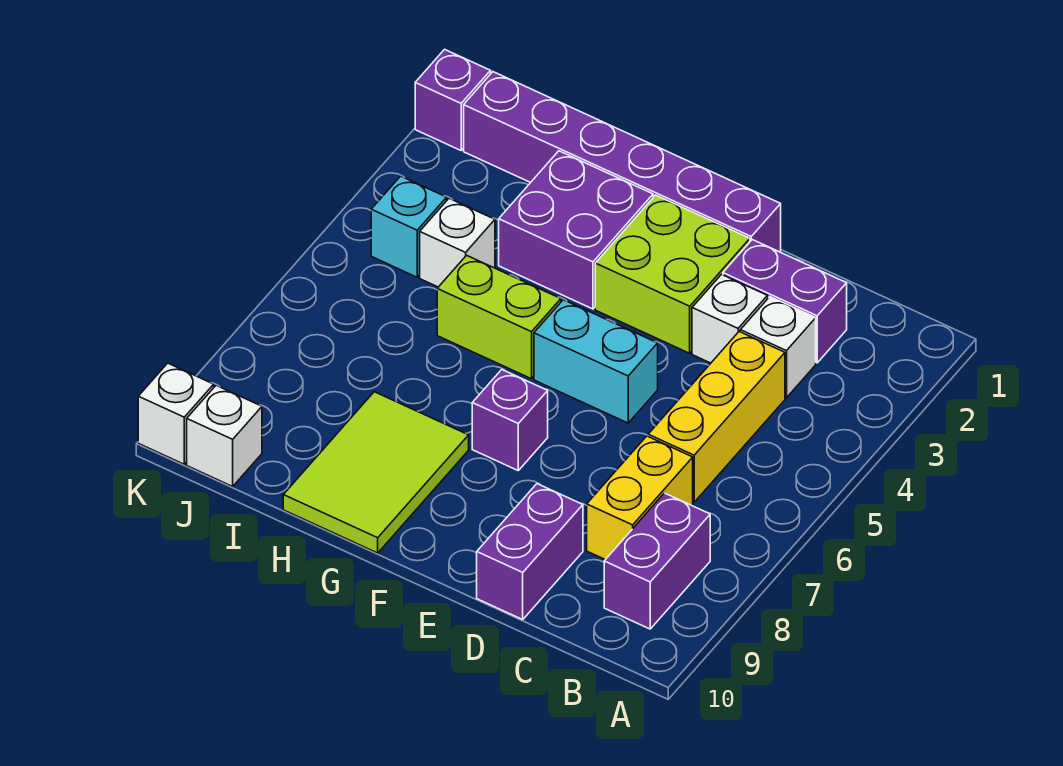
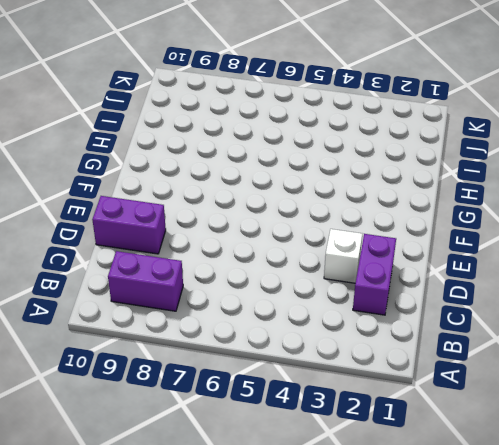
none -> white 1x1 brick [740,297,816,398]
none -> yellow 1x3 brick [648,332,785,502]
none -> yellow 1x2 brick [587,436,693,560]

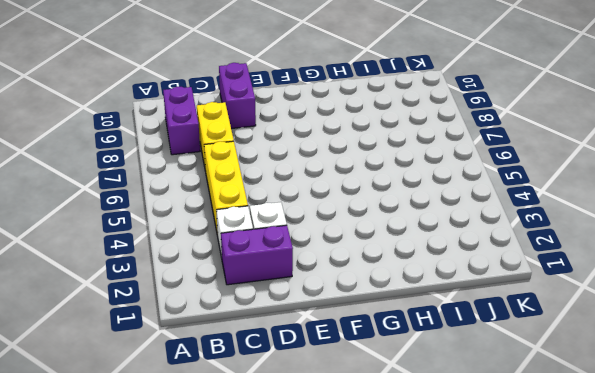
none -> purple 1x6 brick [464,72,781,252]
none -> lime 2x2 brick [595,195,750,353]
none -> cyan 1x2 brick [534,300,658,423]

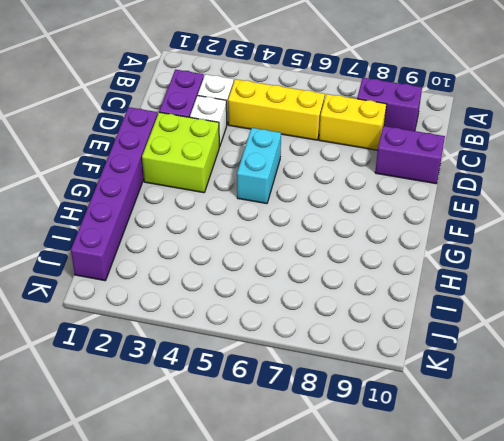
none -> purple 1x1 brick [472,370,548,470]
none -> purple 2x2 brick [499,151,653,309]
none -> lime 1x2 brick [437,255,561,379]

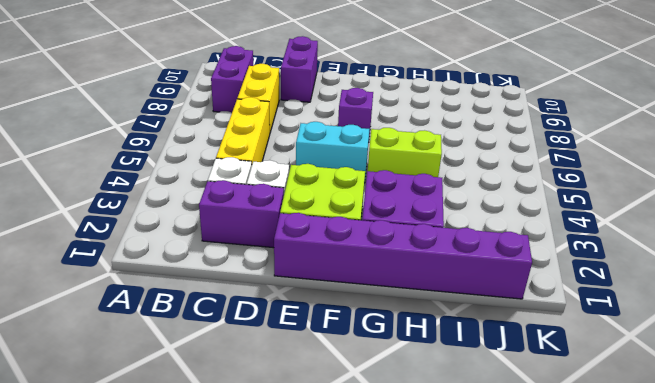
none -> lime 2x3 tile [283,392,469,553]
none -> white 1x1 brick [420,199,495,287]
none -> cyan 1x1 brick [371,176,447,277]

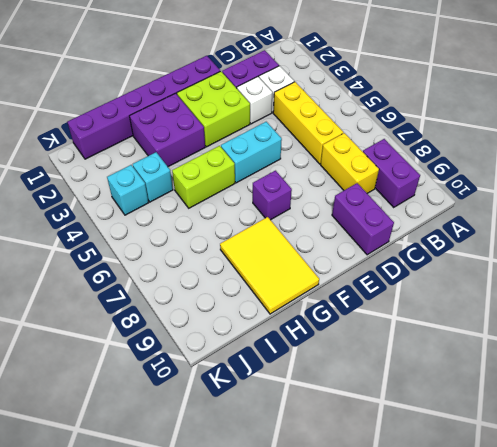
yellow 2x3 tile [220,217,319,314] -> lime 2x3 tile [283,392,469,553]
cyan 1x1 brick [133,152,173,202] -> white 1x1 brick [420,199,495,287]
none -> white 1x1 brick [187,385,262,486]
none -> purple 1x1 brick [415,49,491,150]
none -> white 1x1 brick [138,363,214,464]

